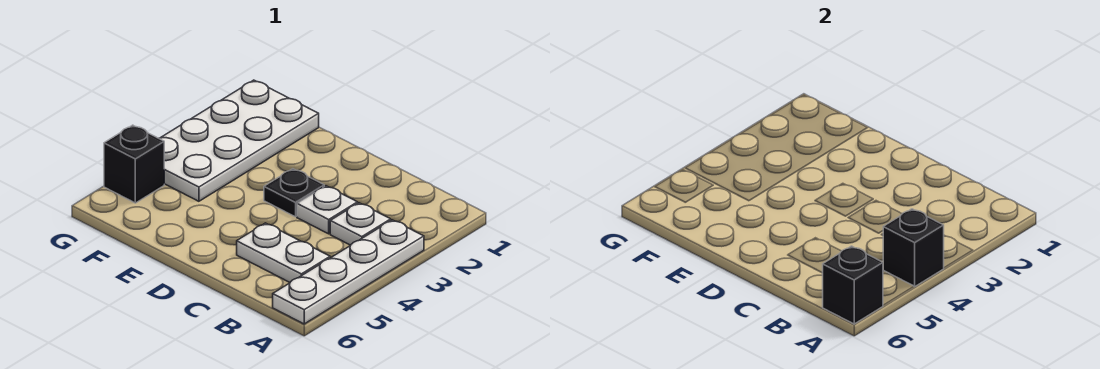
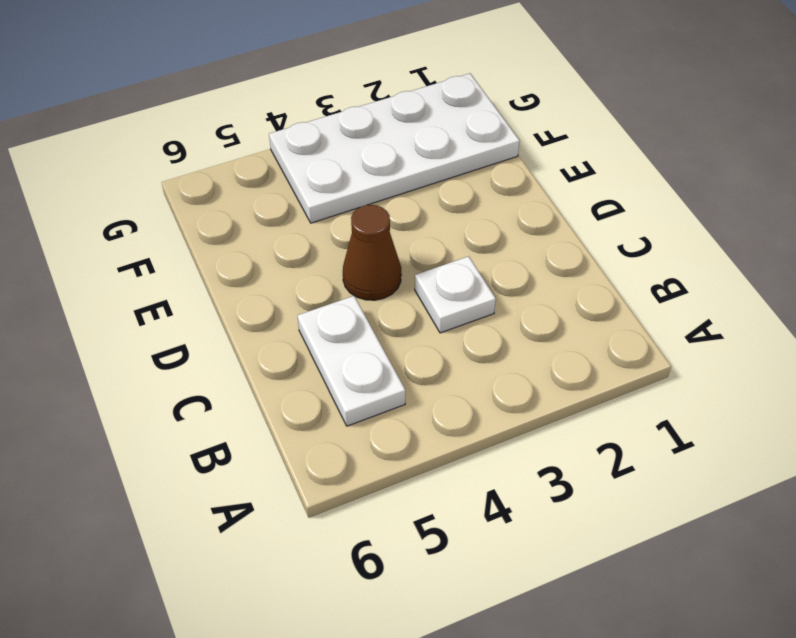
brown 1x1 cone [343,205,401,300] -> none
none -> white 1x4 plate [273,220,424,324]
none -> white 1x1 plate [330,203,391,245]

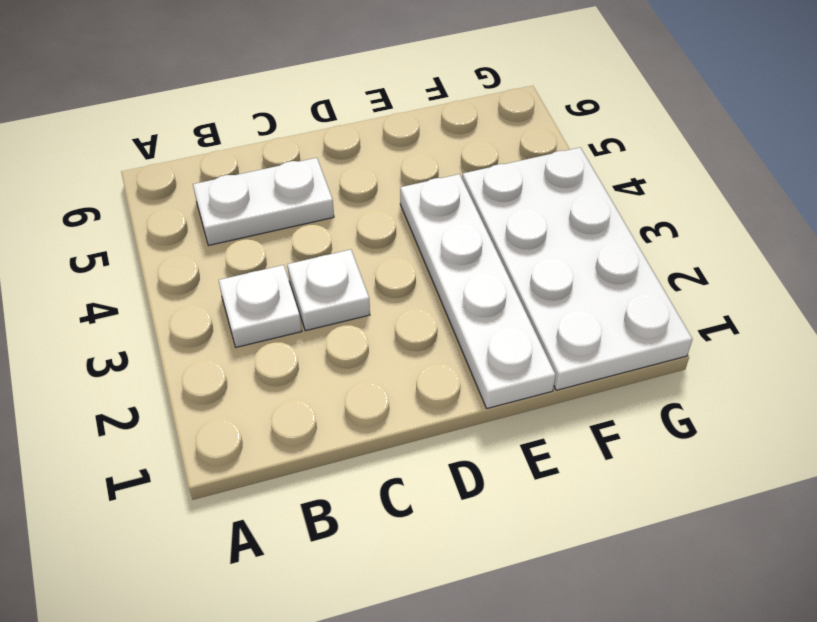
white 1x4 plate [400,174,556,408] -> white 1x4 plate moved to [273,220,424,324]
none -> black 1x1 plate [264,169,324,217]
none -> black 1x1 brick [104,125,164,203]

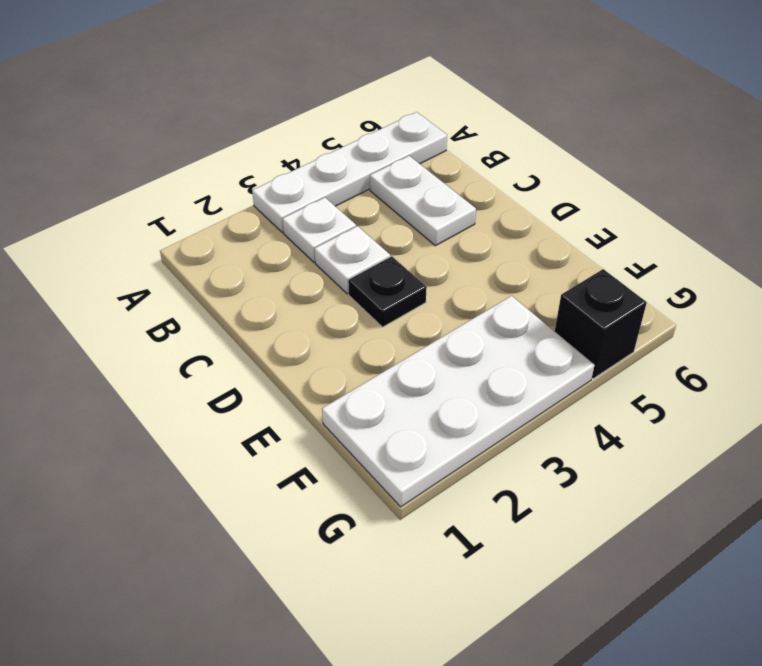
none -> black 1x1 brick [883,209,944,287]
none -> black 1x1 brick [823,246,883,324]

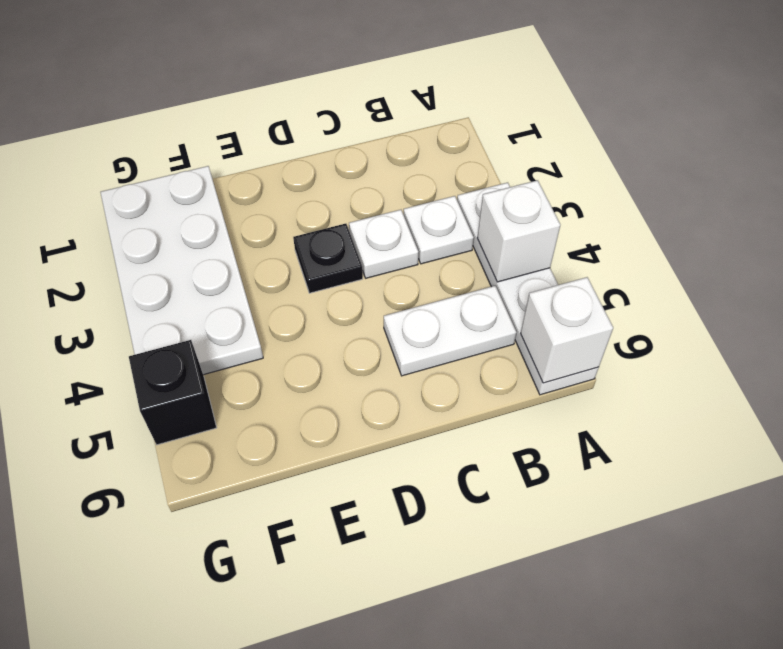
white 1x1 brick [477,180,560,282] -> black 1x1 brick [883,209,944,287]
white 1x1 brick [521,277,613,383] -> black 1x1 brick [823,246,883,324]

